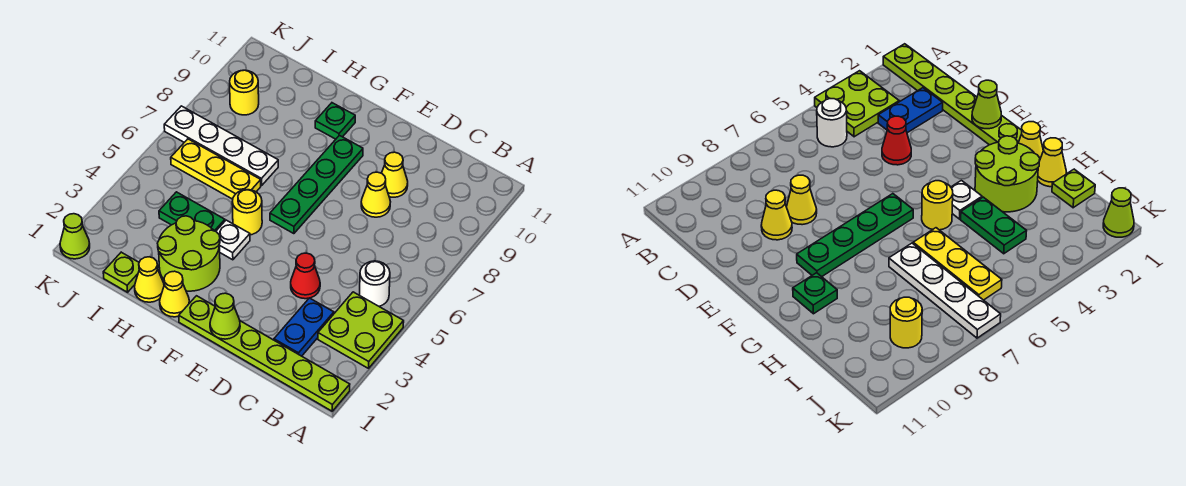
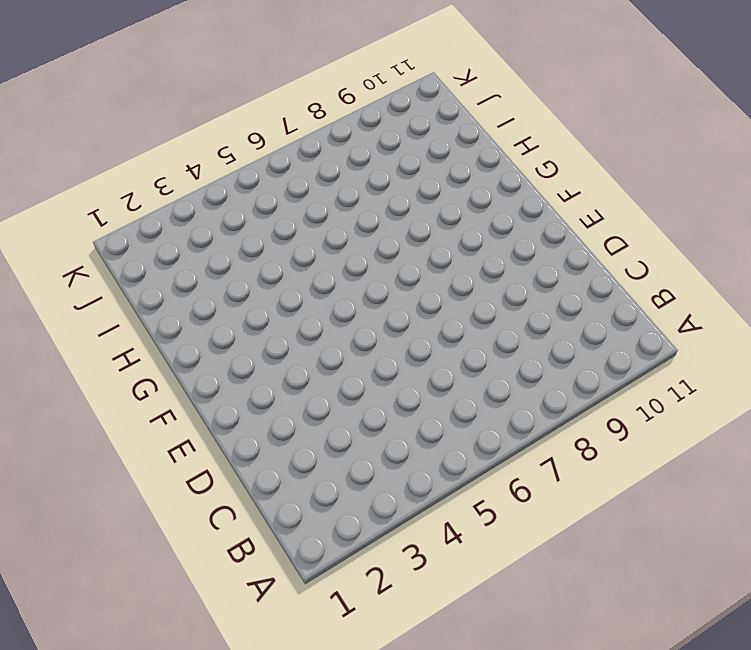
none -> lime 1x6 plate [179,296,350,411]
none -> lime 2x2 plate [318,292,404,368]
none -> white 1x1 round brick [360,261,390,306]

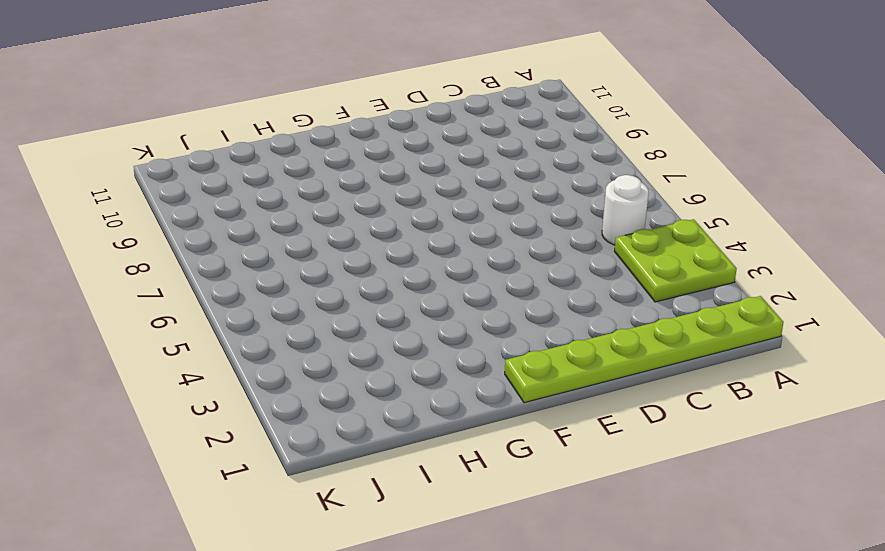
none -> blue 1x2 plate [274,298,334,356]
none -> red 1x1 cone [291,253,320,299]
none -> yellow 1x1 cone [361,172,390,217]

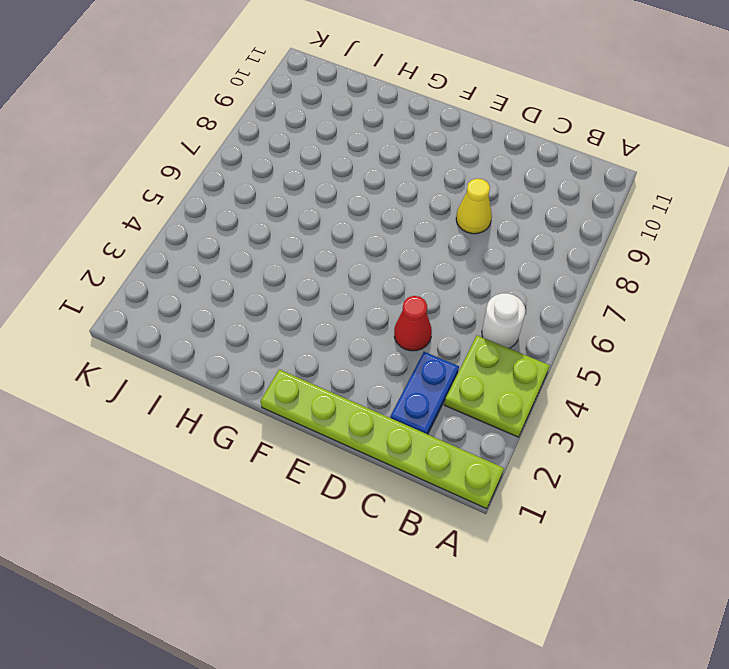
none -> yellow 1x1 cone [382,152,408,197]
none -> green 1x4 plate [270,136,363,234]
none -> yellow 1x1 cone [160,271,189,317]

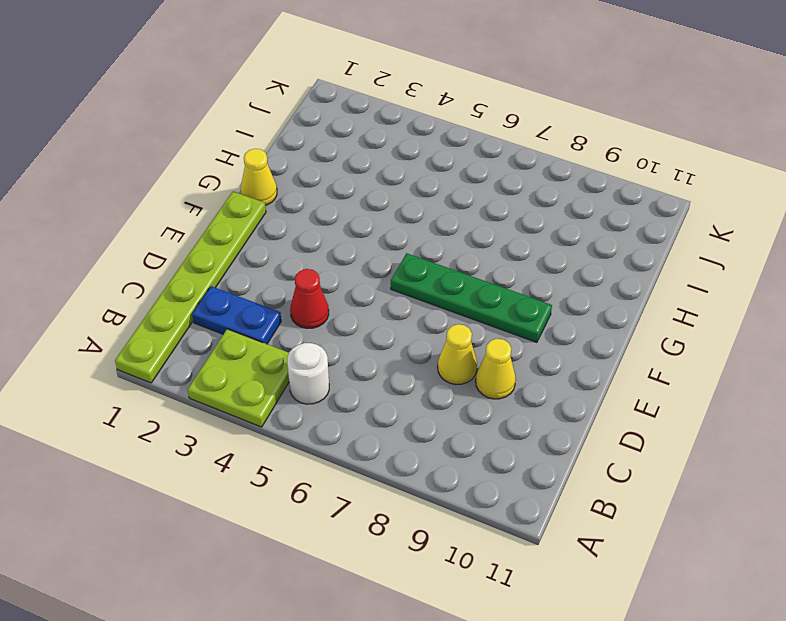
none -> lime 2x2 round brick [157,216,220,291]
none -> white 1x1 plate [216,220,250,260]
none -> yellow 1x1 round brick [232,190,262,235]

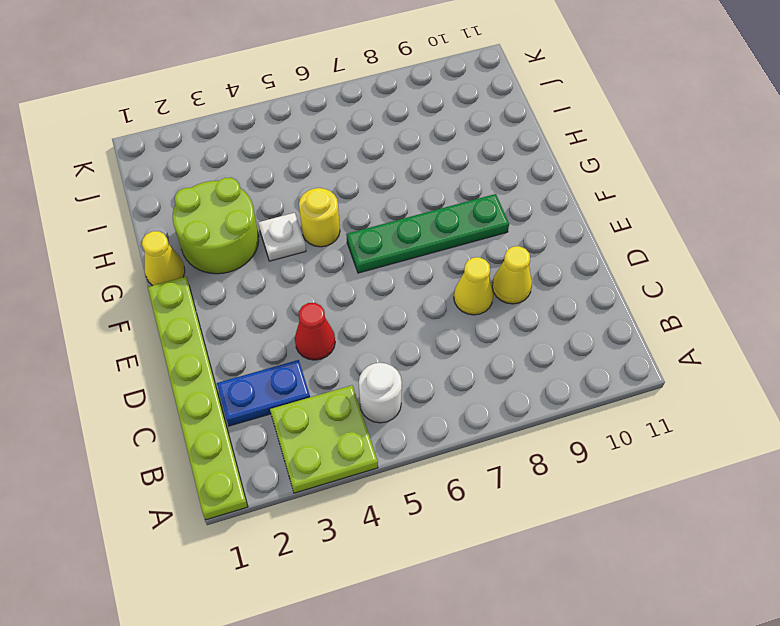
none -> green 1x1 plate [315,103,355,139]
none -> yellow 1x1 cone [135,257,164,302]
none -> green 1x2 plate [159,192,225,231]

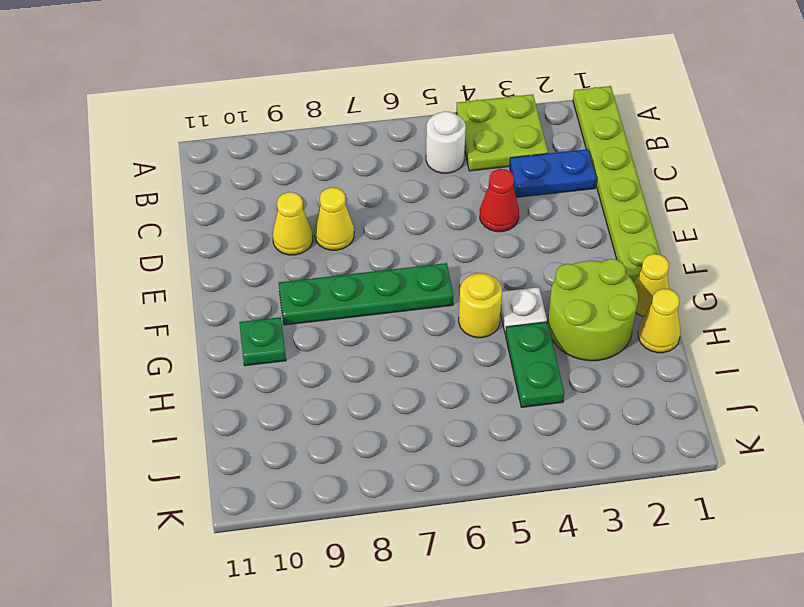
none -> yellow 1x3 plate [171,139,261,199]
none -> white 1x4 plate [164,106,278,186]
none -> lime 1x1 plate [103,252,139,292]

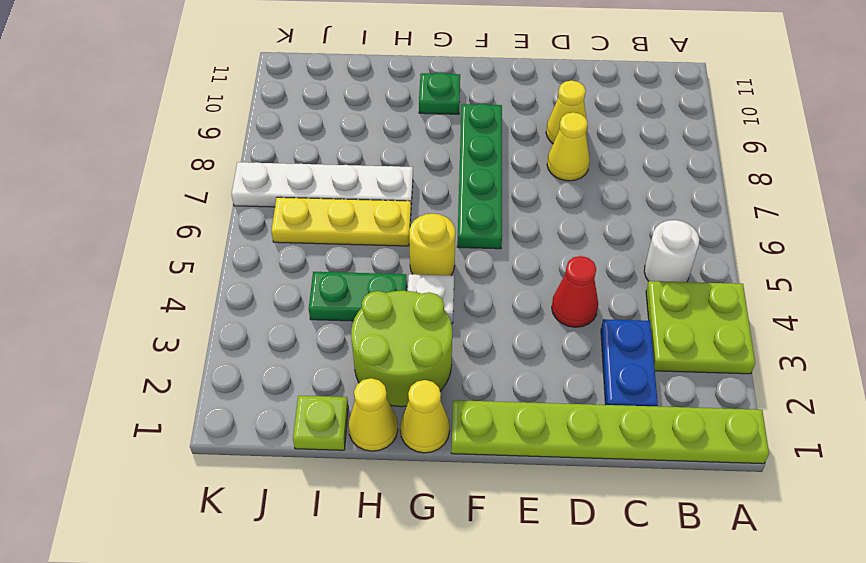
none -> yellow 1x1 round brick [230,70,259,115]
none -> lime 1x1 cone [60,214,90,259]
none -> lime 1x1 cone [210,293,240,339]

